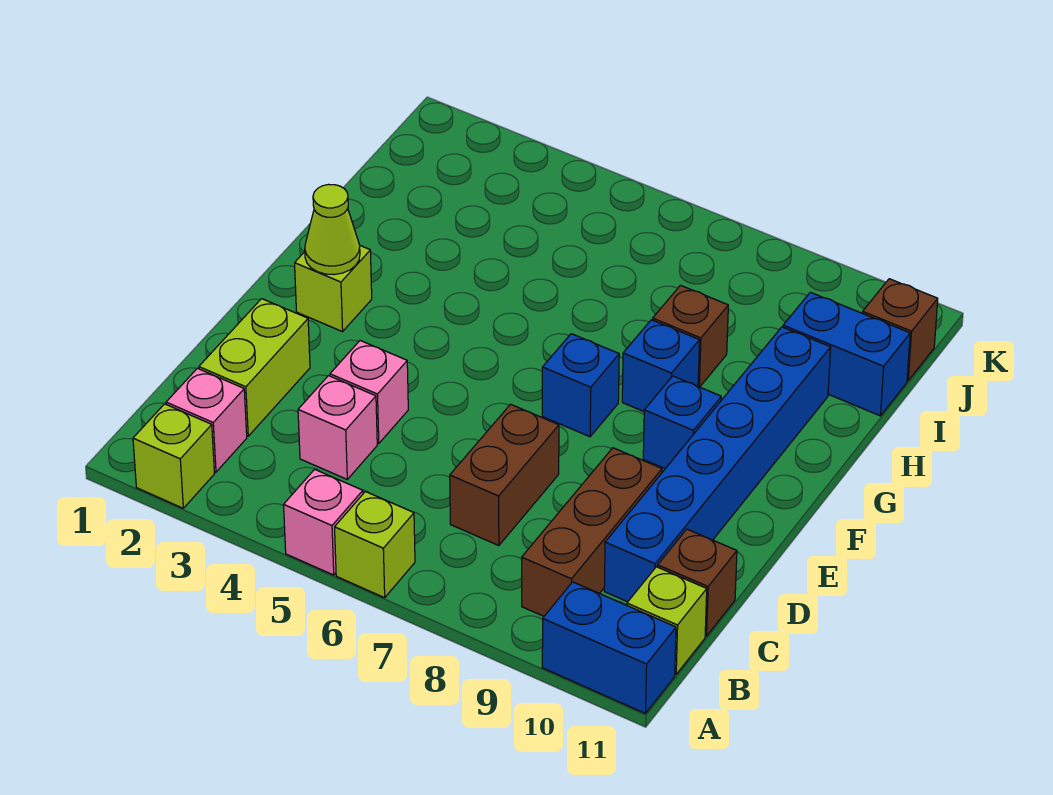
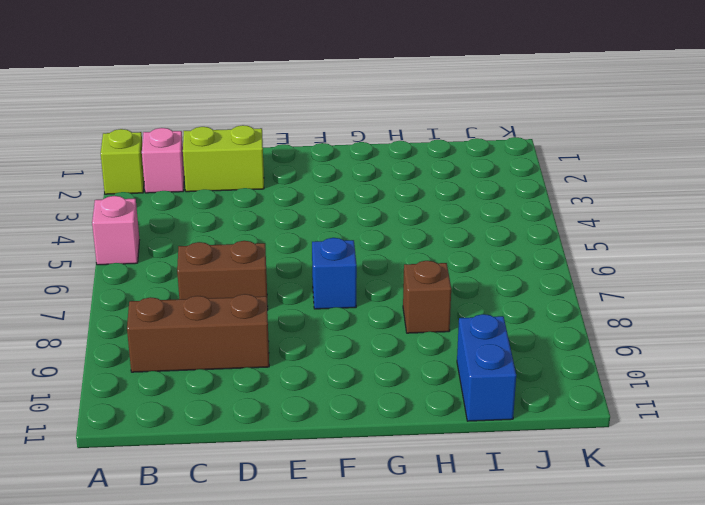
none -> lime 1x1 brick [335,492,415,598]
none -> blue 1x2 brick [542,582,676,713]
none -> lime 1x1 brick [627,567,707,674]

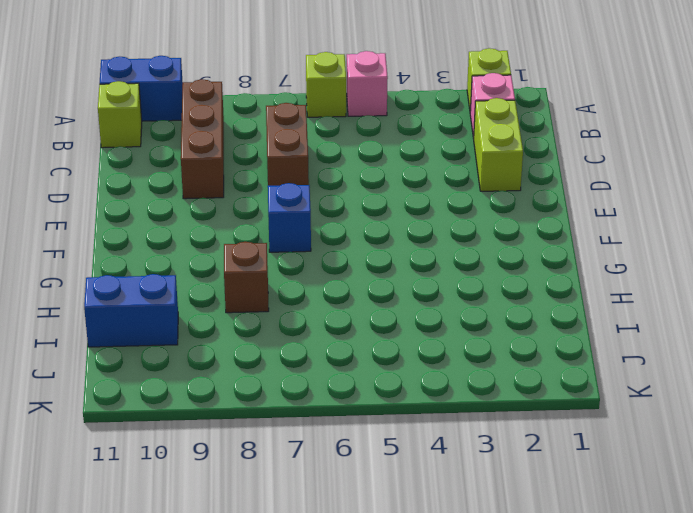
none -> pink 1x1 brick [298,376,377,479]
none -> blue 1x6 brick [604,327,831,602]
none -> brown 1x1 brick [658,529,737,636]

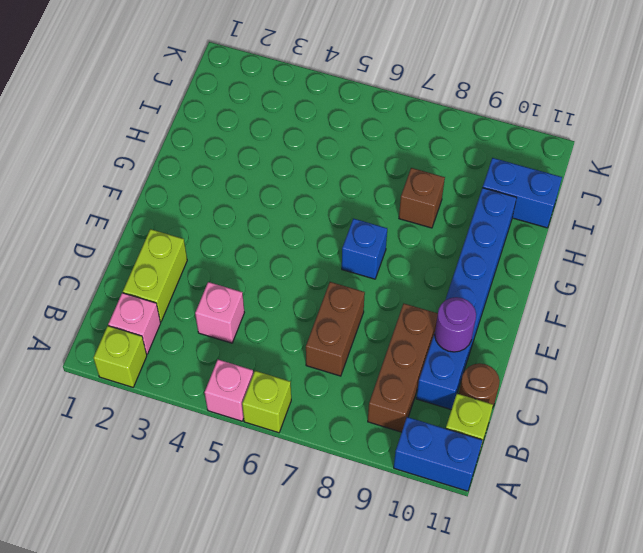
brown 1x1 round brick [459,363,500,406] -> brown 1x1 brick [658,529,737,636]
purple 1x1 round brick [435,297,476,352] -> none
none -> pink 1x1 brick [330,341,408,443]
none -> lime 1x1 brick [295,246,372,332]
none -> blue 1x1 brick [643,376,721,469]

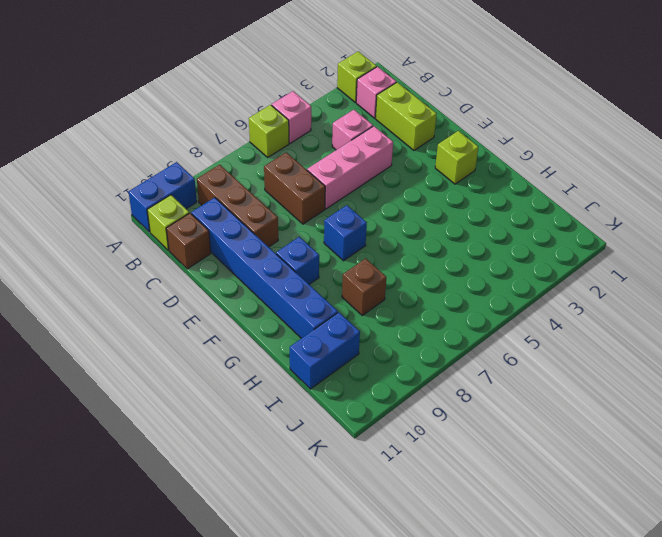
pink 1x3 brick [307,126,393,209] -> pink 1x1 brick [330,341,408,443]
none -> blue 1x1 brick [622,320,699,411]
none -> brown 1x1 brick [863,279,938,381]
none -> lime 1x1 cone [305,184,360,275]

